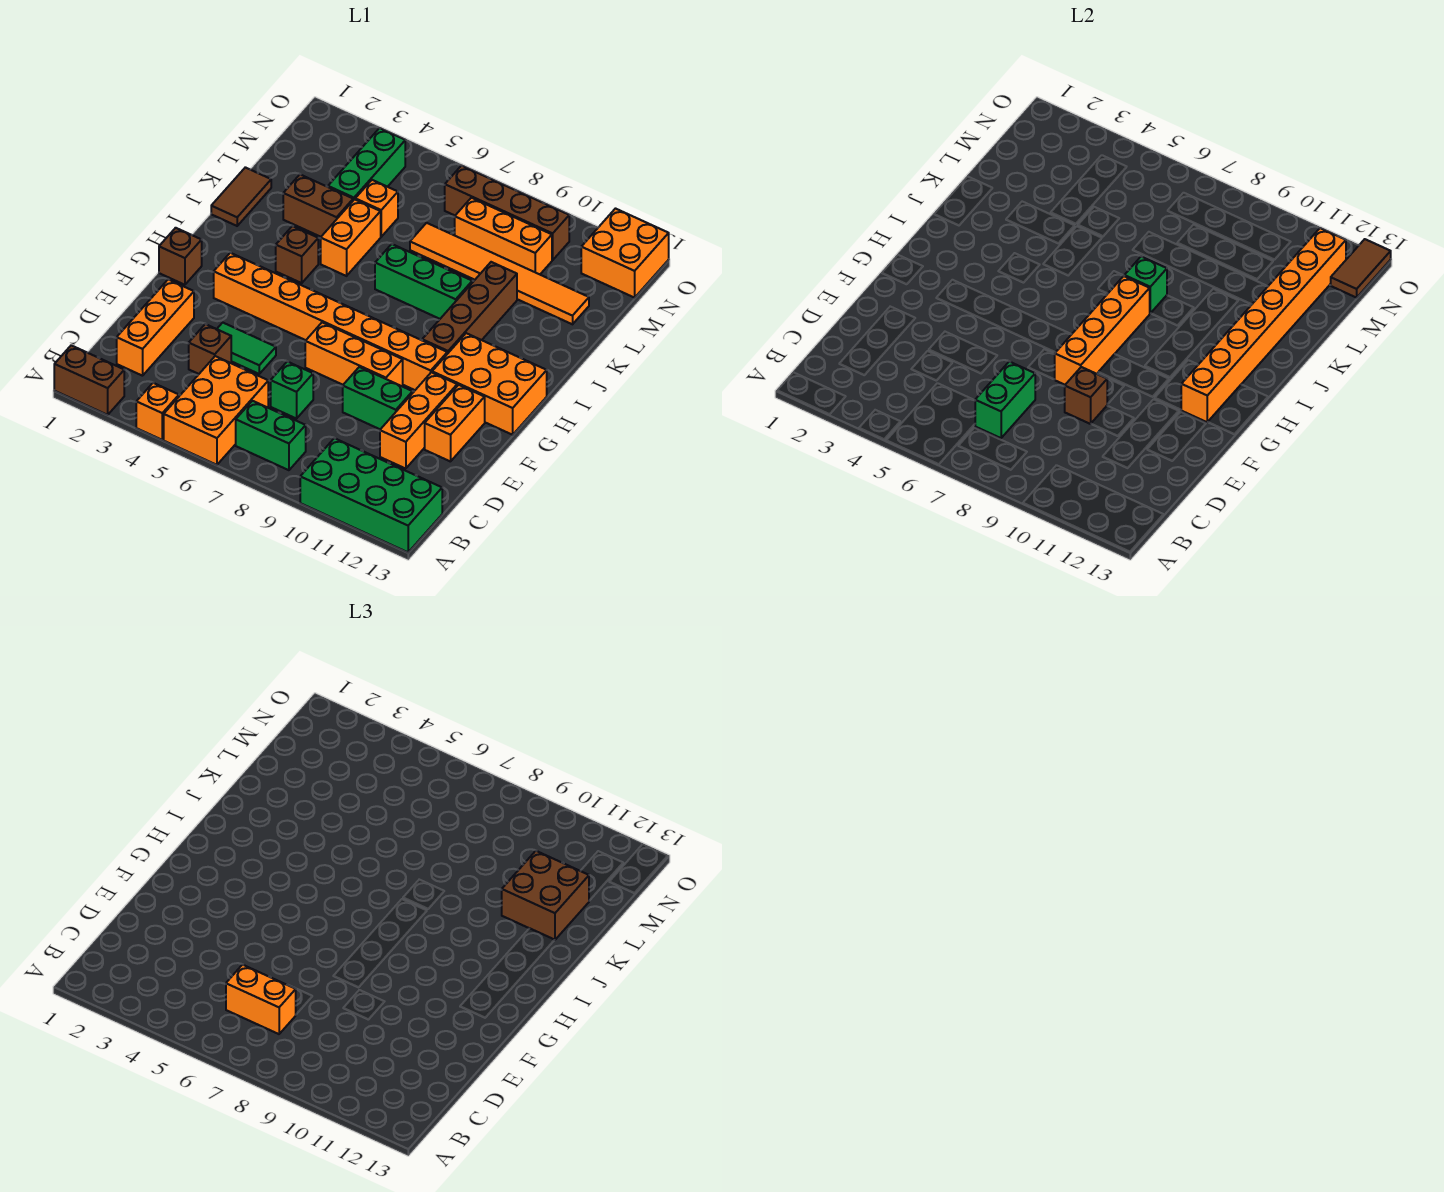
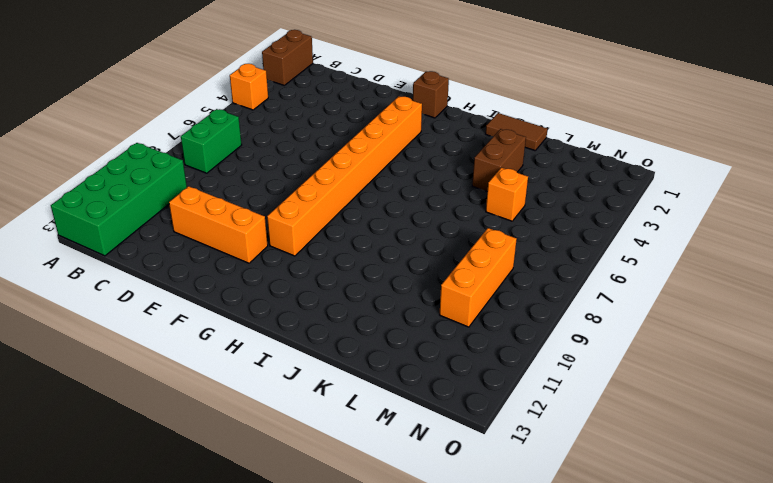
none -> orange 2x3 brick [164,356,268,465]
none -> orange 1x3 brick [117,279,194,376]
none -> brown 1x1 brick [189,324,231,374]
none -> green 1x1 brick [271,361,313,419]

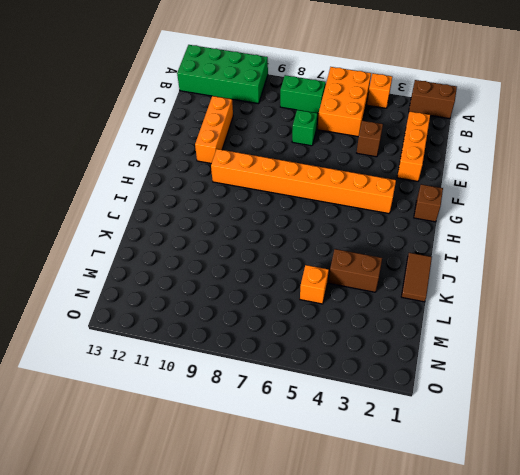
none -> green 1x2 tile [217,323,276,374]
none -> green 1x2 brick [343,367,413,429]
none -> orange 1x2 brick [425,385,485,462]
none -> orange 1x3 brick [305,322,403,386]

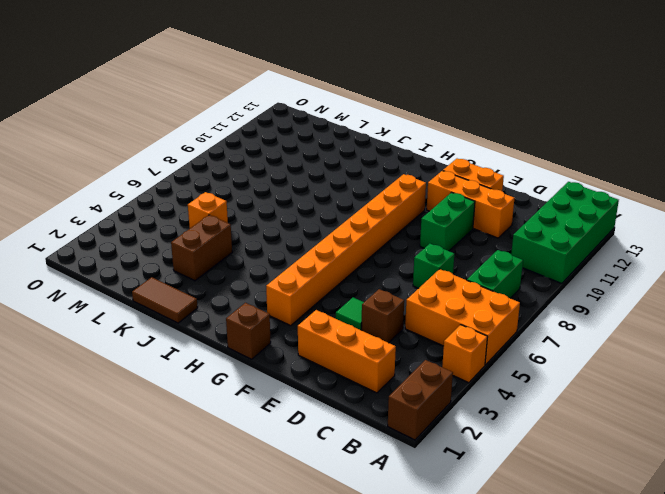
green 1x1 tile [336,297,364,330] -> green 1x2 tile [217,323,276,374]
none -> orange 1x3 brick [305,322,403,386]
none -> orange 2x3 brick [432,333,547,435]
none -> brown 1x4 brick [422,262,517,354]
none -> brown 1x1 brick [276,226,318,283]

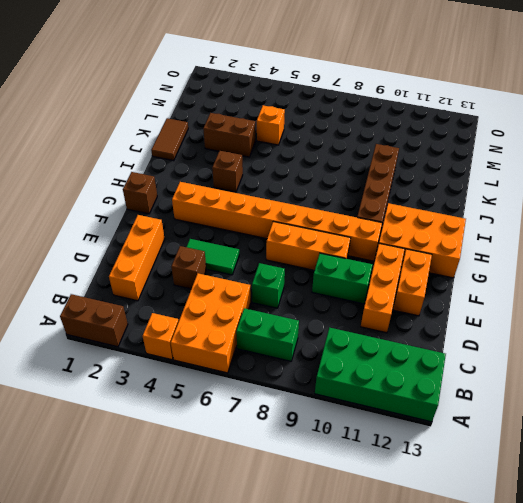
none -> orange 1x2 brick [321,199,381,276]
none -> green 1x3 brick [375,244,472,319]
none -> green 1x3 brick [328,128,405,200]
none -> orange 1x6 tile [410,223,589,324]

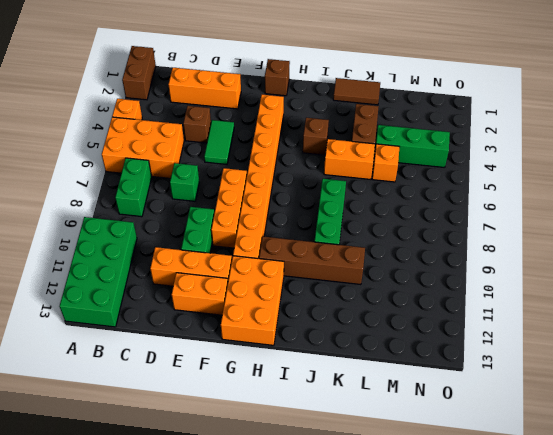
none -> orange 1x6 tile [410,223,589,324]
none -> orange 1x3 brick [455,198,552,274]
none -> brown 1x4 brick [445,166,569,260]
none -> orange 2x2 brick [581,209,669,298]

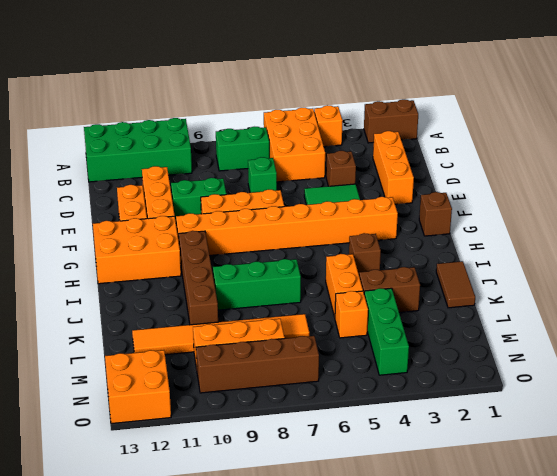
none -> green 1x2 brick [975,361,1035,438]
none -> brown 1x1 brick [1065,367,1107,424]
none -> orange 1x4 brick [1054,276,1150,385]
none -> orange 1x8 brick [1181,228,1346,422]

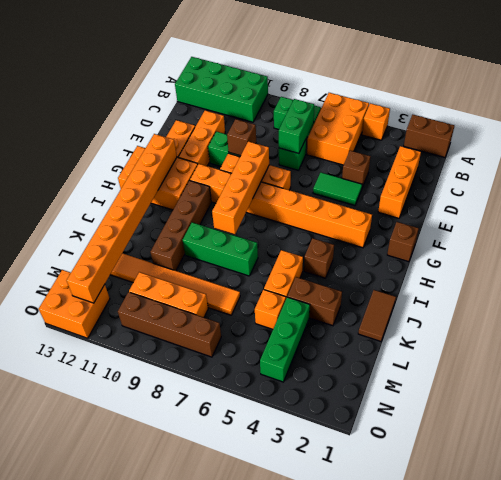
none -> green 1x1 brick [1124,256,1167,313]
none -> brown 1x2 tile [1331,239,1391,298]
none -> orange 1x2 brick [226,965,296,1034]
none -> brown 2x2 brick [502,851,589,940]

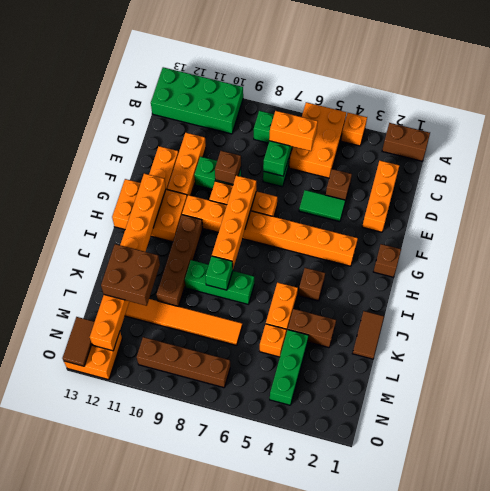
none -> orange 1x3 brick [455,198,552,274]

